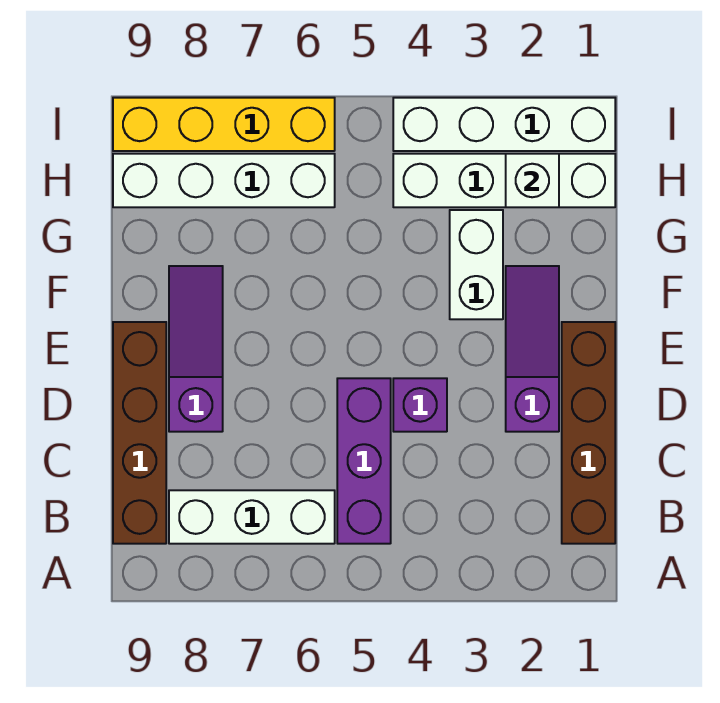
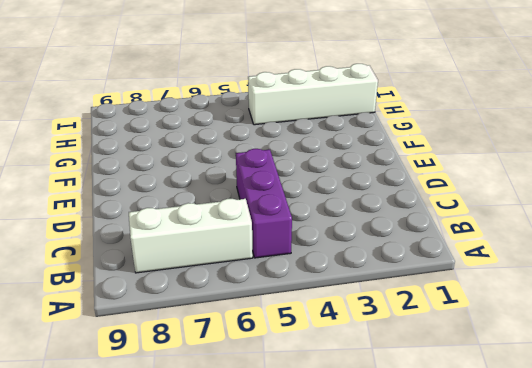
none -> brown 1x4 brick [562,322,615,544]
none -> brown 1x4 brick [113,322,166,544]
none -> purple 1x3 slope [506,266,559,432]

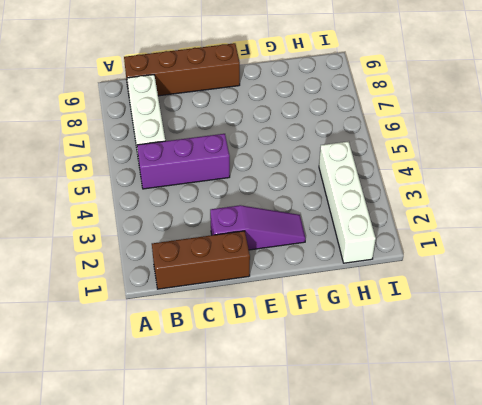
brown 1x3 brick [152,231,250,289] -> brown 1x4 brick [562,322,615,544]
none -> purple 1x1 brick [393,378,447,432]
none -> purple 1x3 slope [169,266,223,432]
none -> white 1x2 brick [450,210,503,319]

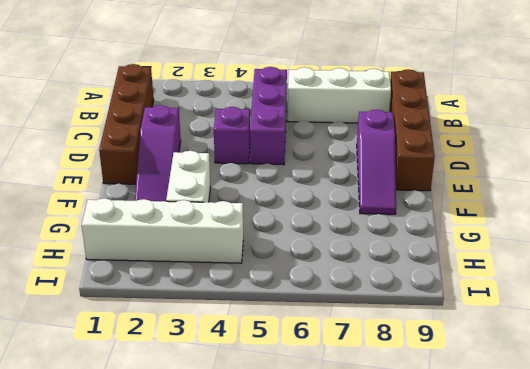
none -> white 1x4 brick [113,154,335,207]
none -> white 1x4 brick [393,98,615,151]
none -> yellow 1x4 brick [113,98,335,151]

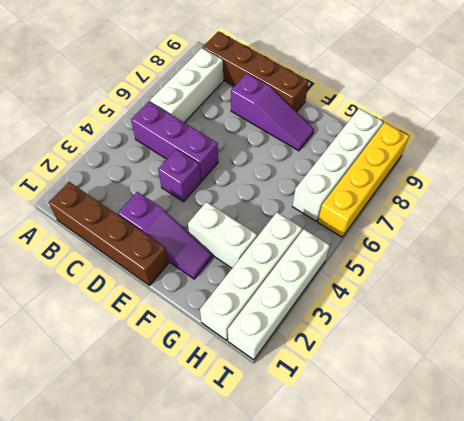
none -> white 1x1 brick [506,154,559,207]

